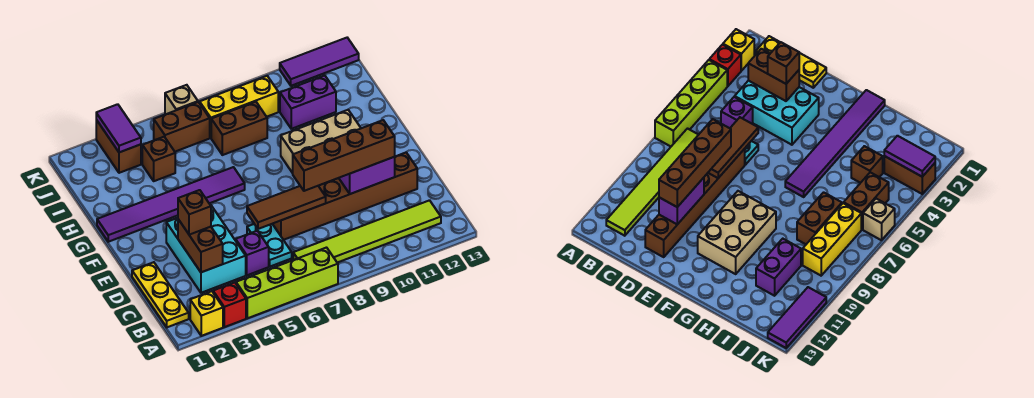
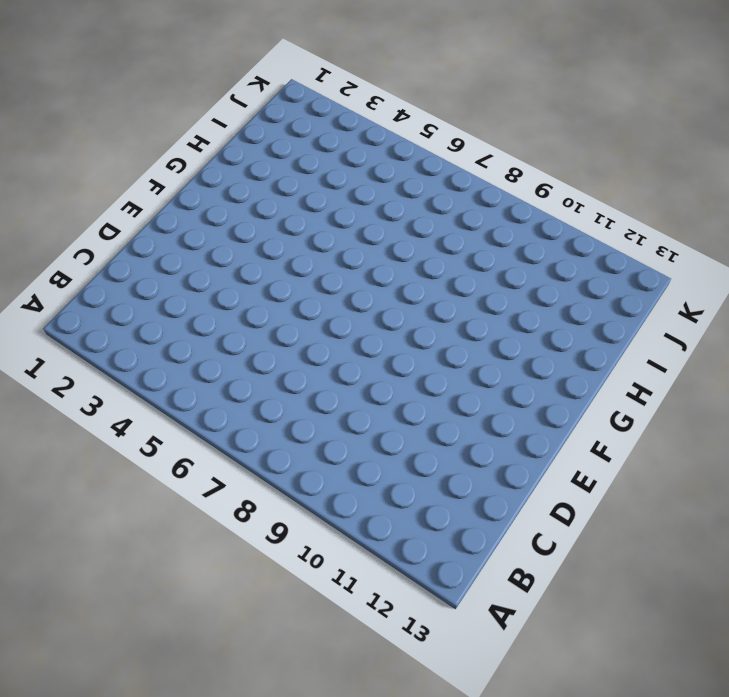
none -> yellow 1x1 brick [190,291,223,336]
none -> red 1x1 brick [213,282,246,327]
none -> lime 1x4 brick [236,248,338,318]

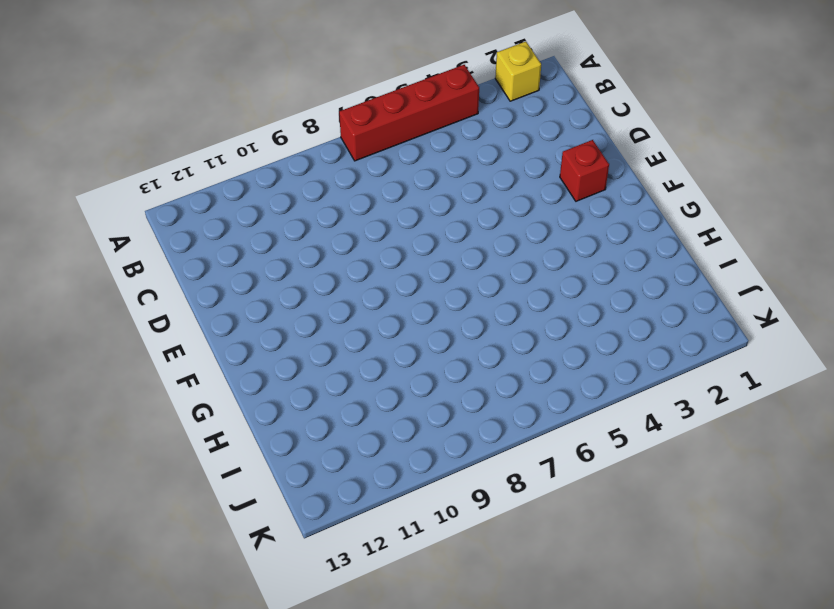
red 1x4 brick [339,65,479,161] -> lime 1x4 brick [236,248,338,318]
red 1x1 brick [560,140,609,201] -> red 1x1 brick moved to [213,282,246,327]
none -> yellow 1x3 plate [132,262,189,327]
none -> lime 1x6 tile [293,200,441,263]
none -> cyan 2x3 brick [166,206,246,293]

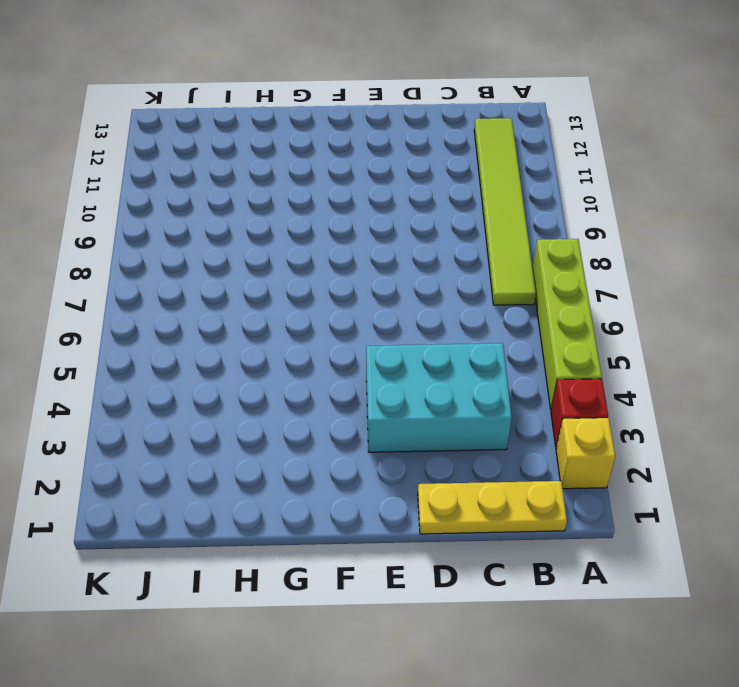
none -> purple 1x1 brick [236,231,269,275]
none -> cyan 1x2 plate [247,224,292,267]
none -> brown 1x6 brick [273,153,417,240]

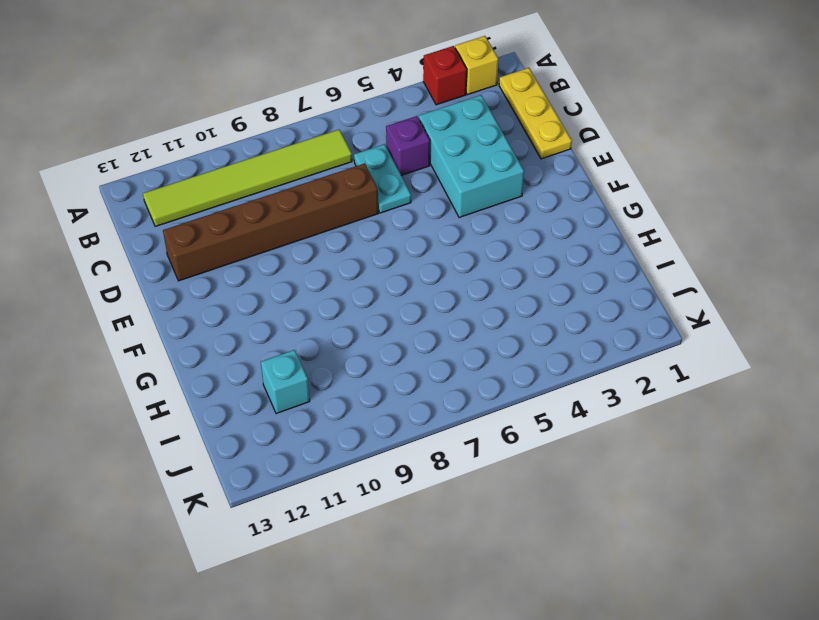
cyan 1x1 brick [261,350,310,414] -> purple 1x2 brick [280,75,336,129]
none -> lime 1x4 brick [236,248,338,318]
none -> tan 2x3 brick [281,110,361,173]
none -> purple 1x6 tile [97,167,245,242]

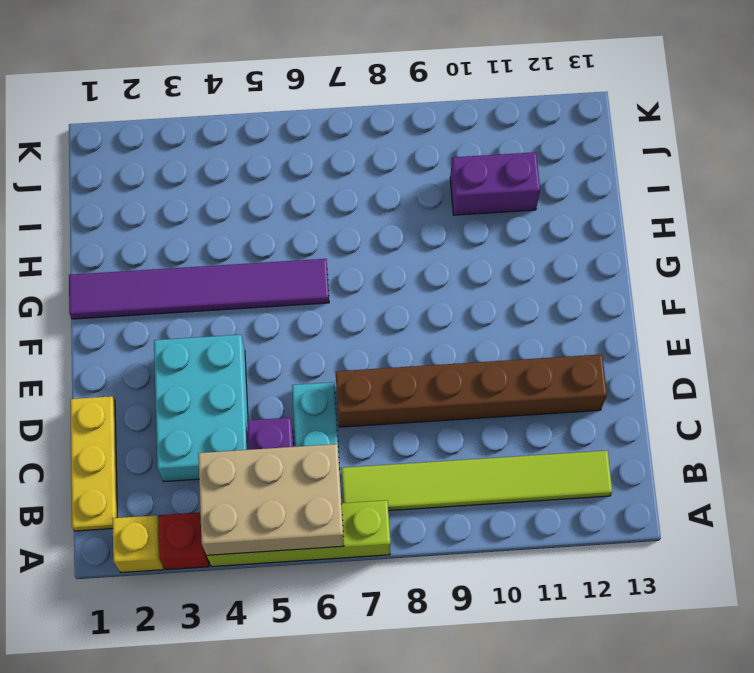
tan 2x3 brick [198,444,344,555] -> tan 2x3 brick moved to [281,110,361,173]
none -> brown 1x1 brick [142,137,175,181]
none -> brown 1x2 brick [211,102,267,155]
none -> brown 1x2 brick [96,120,141,173]

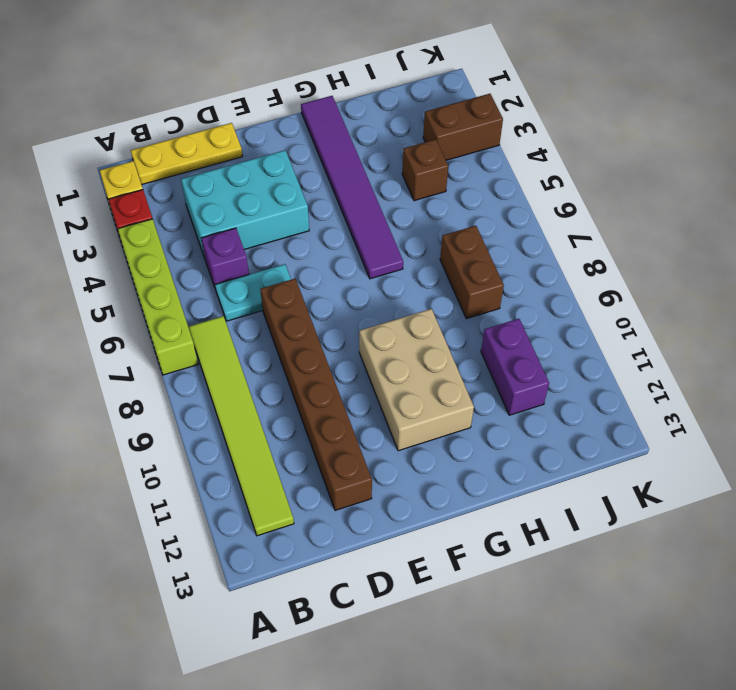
none -> brown 1x2 brick [154,102,210,152]
none -> yellow 1x3 brick [200,76,278,138]
none -> tan 1x1 brick [165,85,198,114]

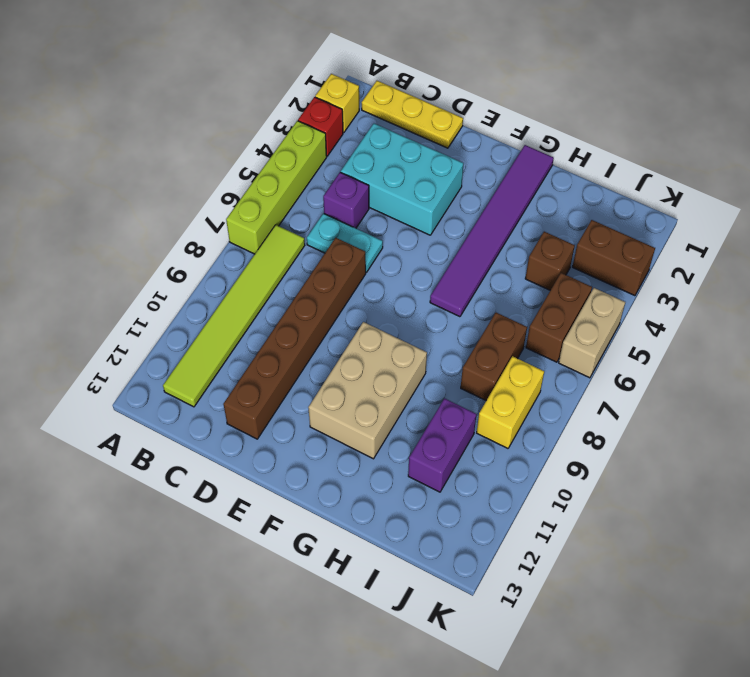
yellow 1x2 brick [477,356,544,448] -> yellow 1x3 brick [200,76,278,138]
tan 1x2 brick [559,288,625,378] -> tan 1x1 brick [165,85,198,114]
none -> purple 1x3 tile [280,38,359,86]
none -> brown 1x2 brick [178,219,223,272]
none -> brown 1x3 tile [247,186,326,229]

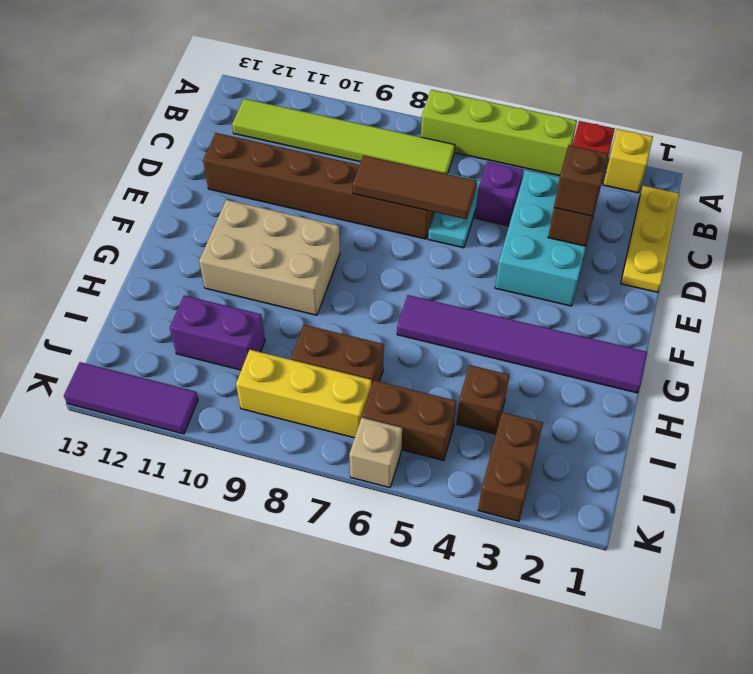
none -> purple 1x2 brick [339,157,395,194]
none -> purple 1x2 tile [96,104,141,152]
none -> brown 1x4 brick [293,120,395,191]

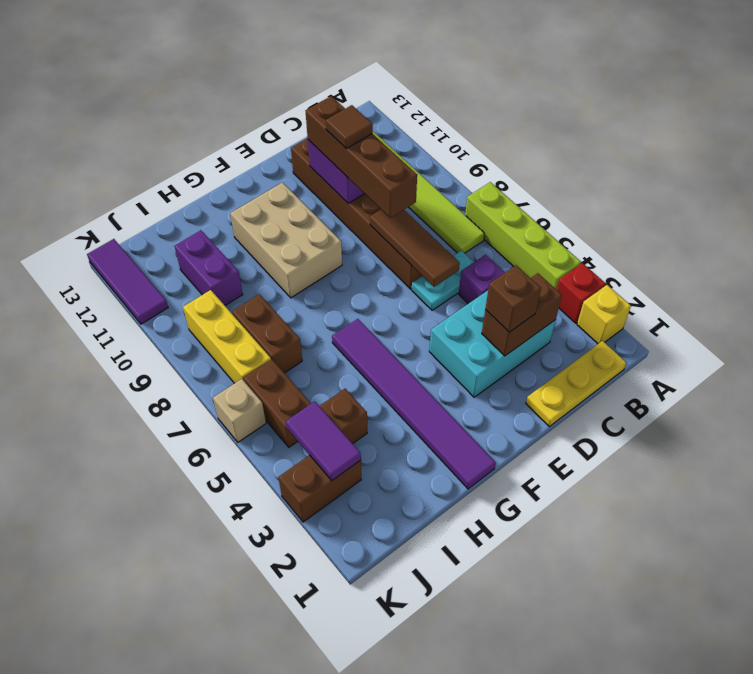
brown 1x1 tile [326,105,373,149] -> none
purple 1x2 tile [286,401,361,481] -> purple 1x2 tile turned to [96,104,141,152]

